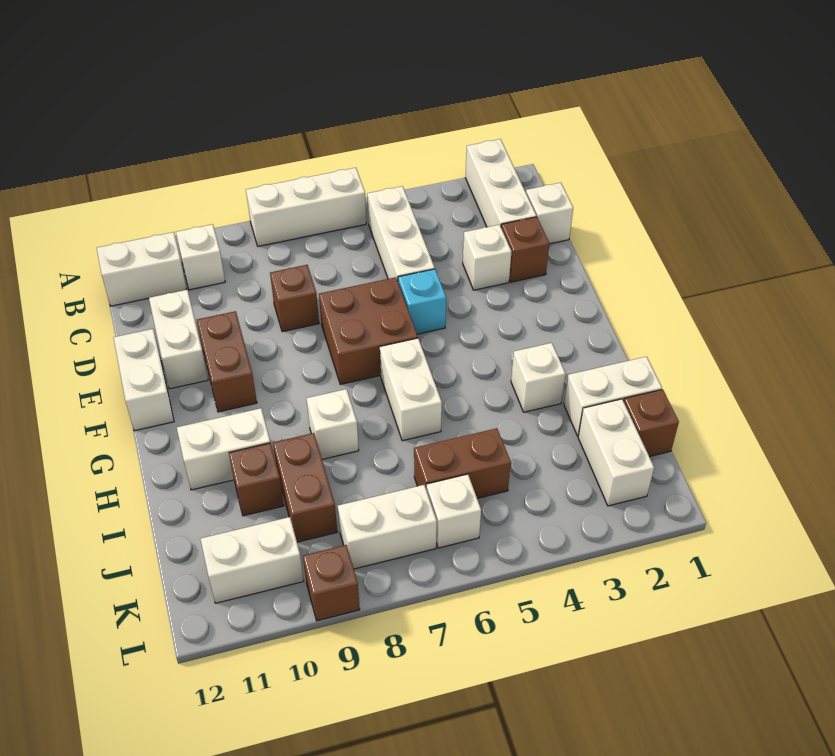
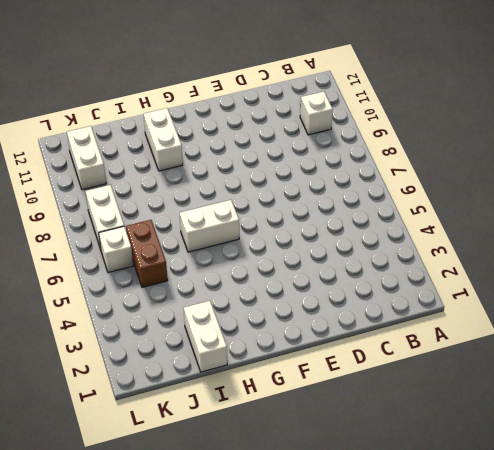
none -> white 1x3 brick [465,139,536,227]
none -> white 1x3 brick [246,168,366,246]
none -> white 1x3 brick [367,186,435,281]

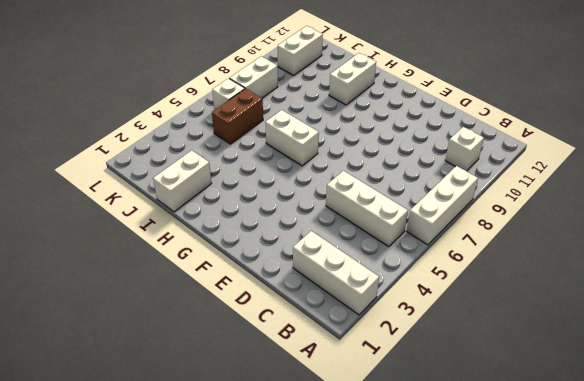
none -> white 1x2 brick [97,232,187,306]
none -> white 1x1 brick [526,183,573,244]
none -> brown 1x1 brick [501,217,549,282]

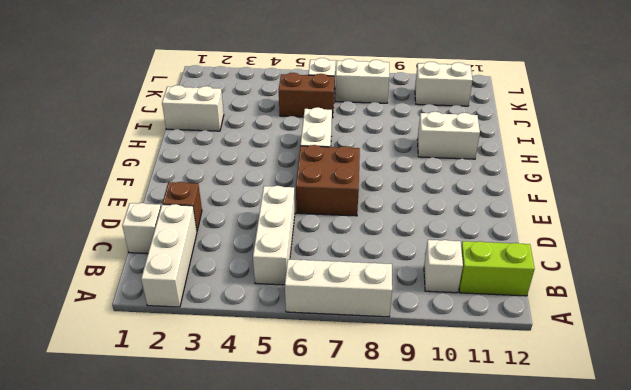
lime 1x2 brick [459,241,535,296] -> white 1x2 brick [97,232,187,306]
none -> white 1x1 brick [463,225,511,290]
none -> brown 1x1 brick [270,265,319,332]
none -> white 1x2 brick [149,290,208,389]

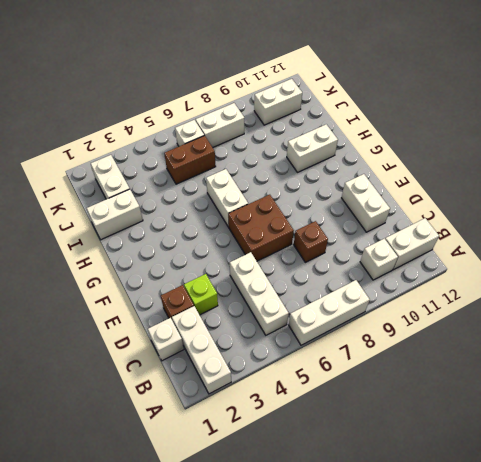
lime 1x1 brick [184,274,218,315] -> white 1x1 brick [463,225,511,290]
none -> cyan 1x1 brick [398,269,446,334]
none -> brown 1x2 brick [197,311,257,412]
none -> white 1x2 brick [114,329,174,431]

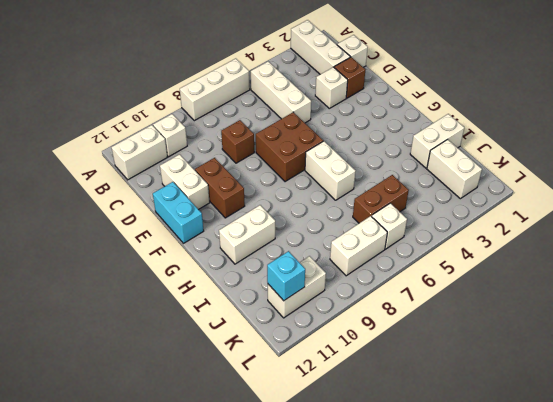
cyan 1x2 brick [153,182,204,243] -> white 1x2 brick [114,329,174,431]
cyan 1x1 brick [267,251,305,301] -> cyan 1x1 brick moved to [398,269,446,334]
none -> white 1x1 brick [511,343,565,412]
none -> white 1x1 brick [306,389,359,459]
none -> brown 1x2 brick [273,433,337,542]

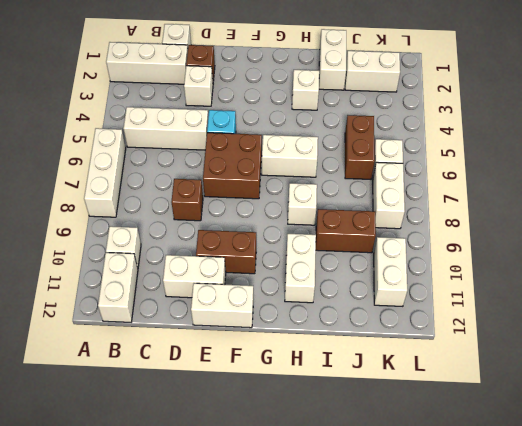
none -> brown 1x1 brick [229,443,284,516]
none -> brown 1x1 brick [624,389,679,457]
none -> brown 1x1 brick [303,545,360,621]

